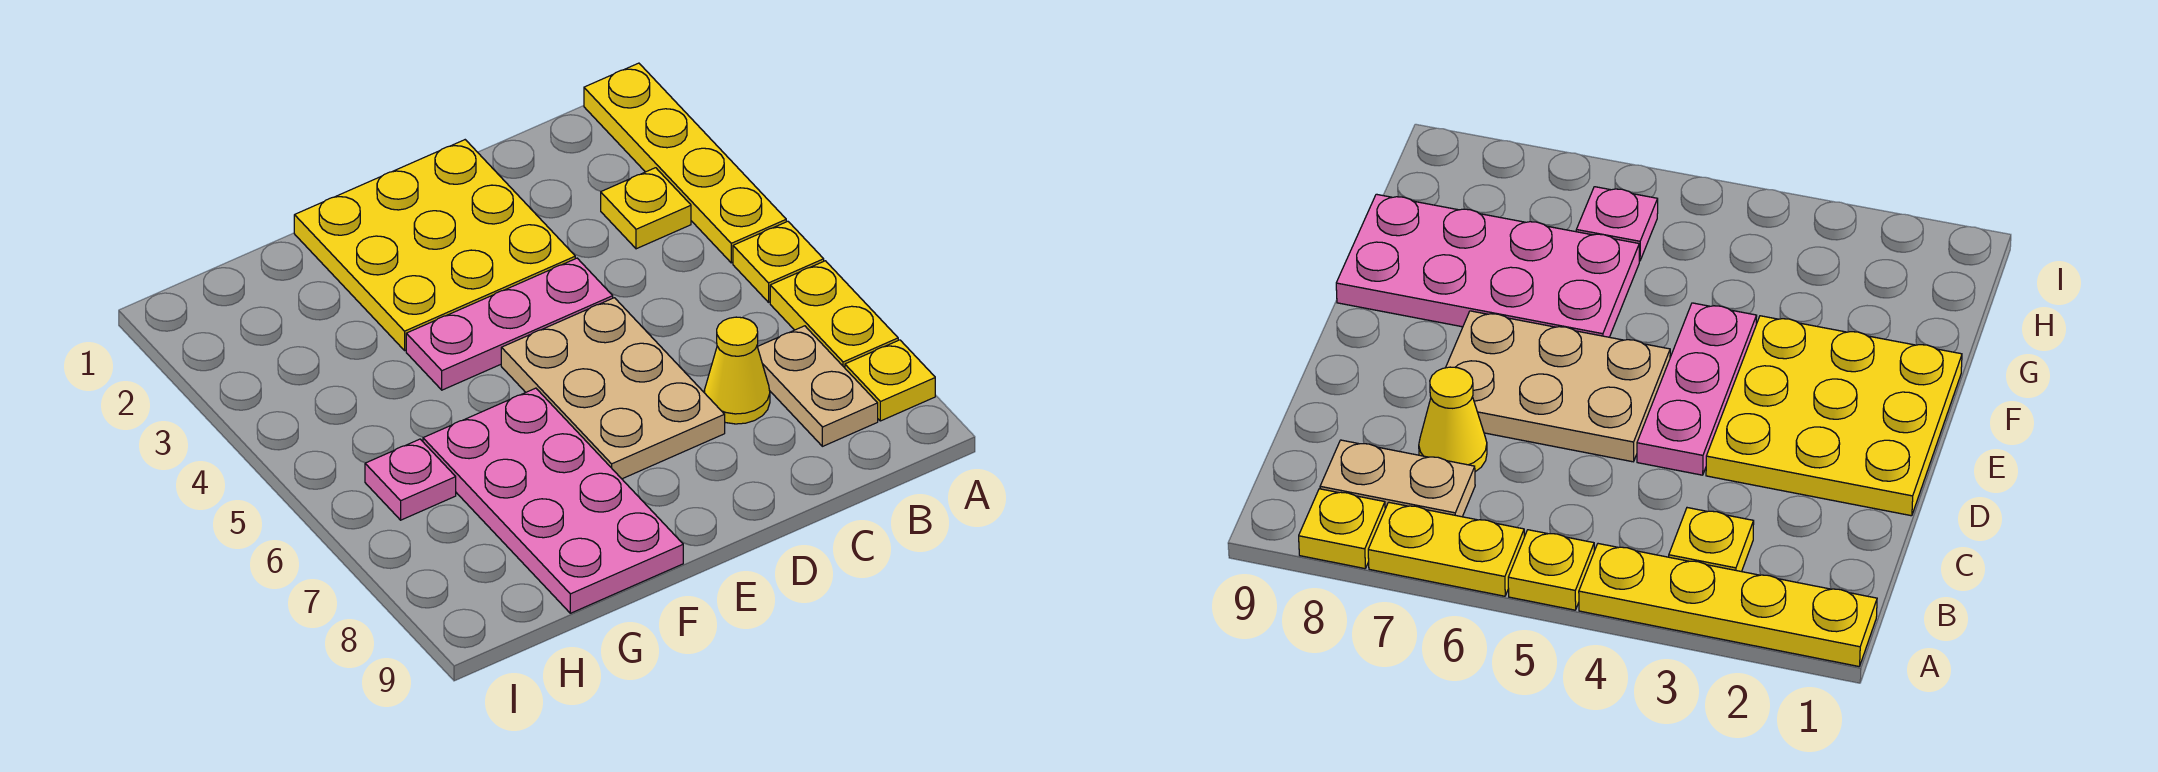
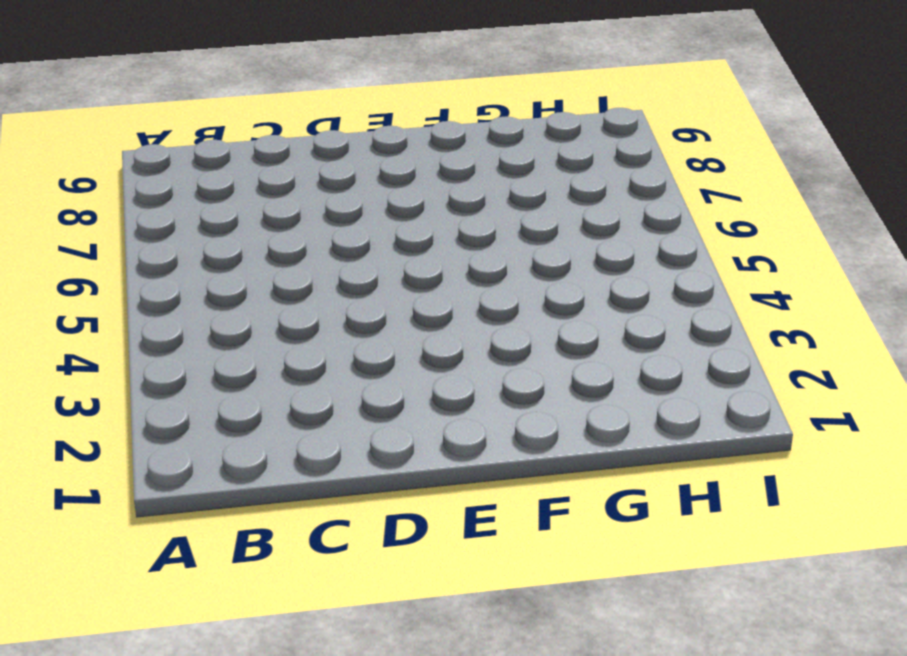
none -> yellow 1x4 plate [584,63,786,263]
none -> yellow 1x1 plate [733,221,824,302]
none -> yellow 1x2 plate [770,261,898,368]

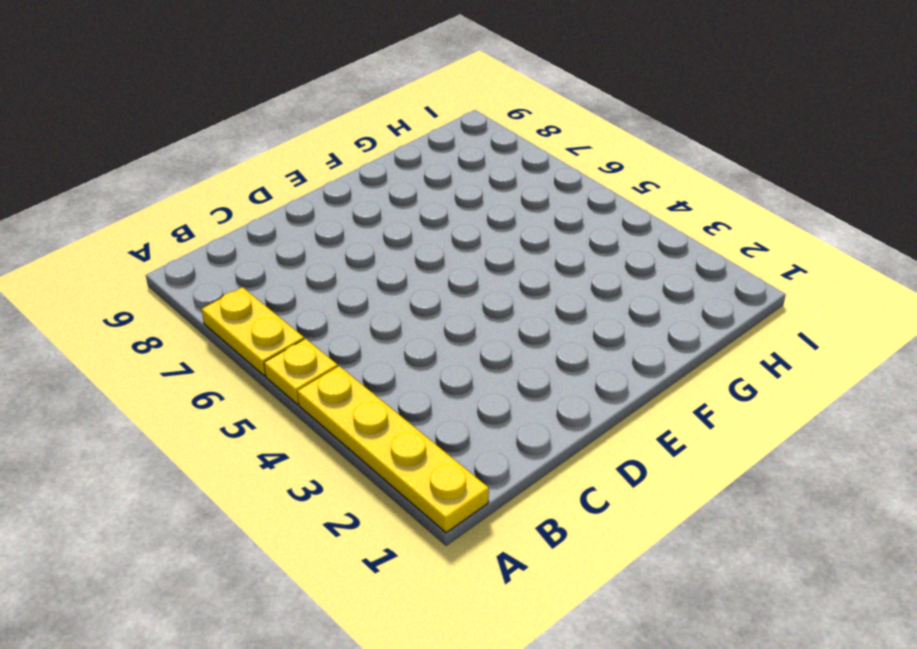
none -> yellow 1x1 plate [845,340,935,421]
none -> yellow 1x1 plate [601,168,691,249]
none -> tan 1x2 plate [758,326,878,446]

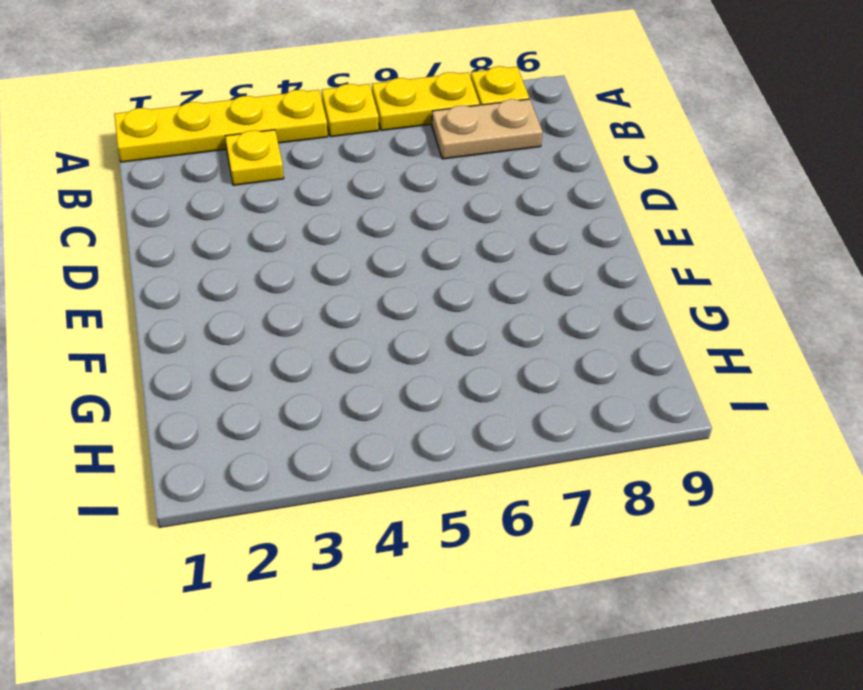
none -> yellow 1x1 cone [704,317,770,424]
none -> yellow 3x3 plate [294,140,575,350]
none -> pink 1x3 plate [406,258,613,390]

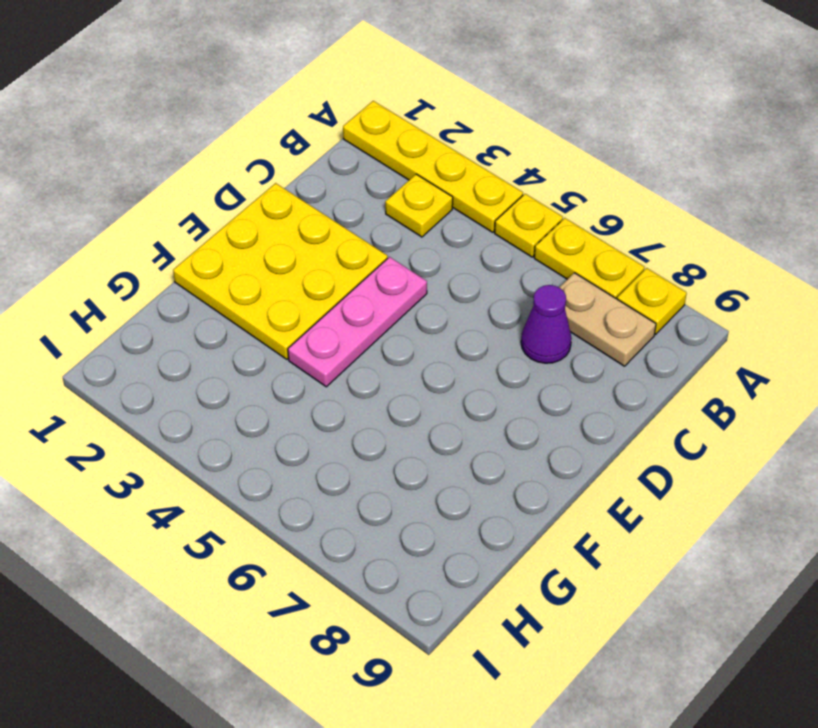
purple 1x1 cone [521,285,572,363] -> yellow 1x1 cone [704,317,770,424]
none -> tan 2x3 plate [501,298,725,479]
none -> pink 2x4 plate [423,388,683,613]
none -> pink 1x1 plate [365,439,456,520]

